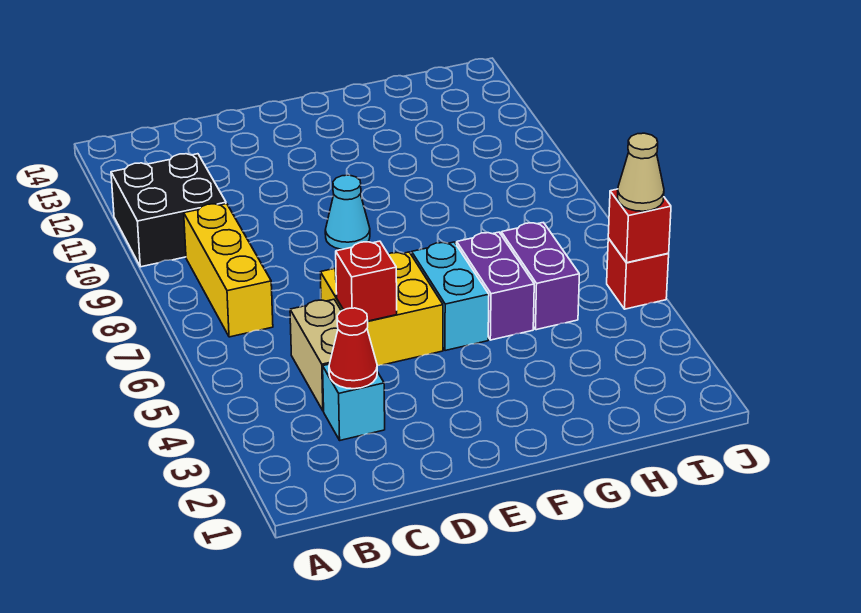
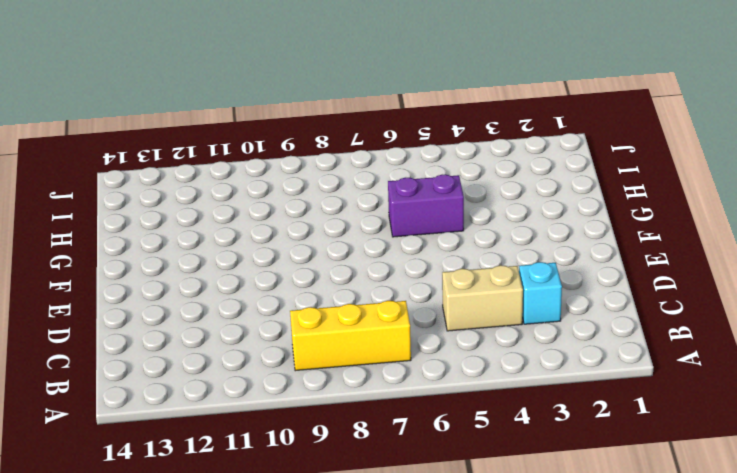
none -> black 2x2 brick [111,154,226,267]
none -> yellow 2x2 brick [320,252,443,366]
none -> cyan 1x1 cone [325,175,370,249]

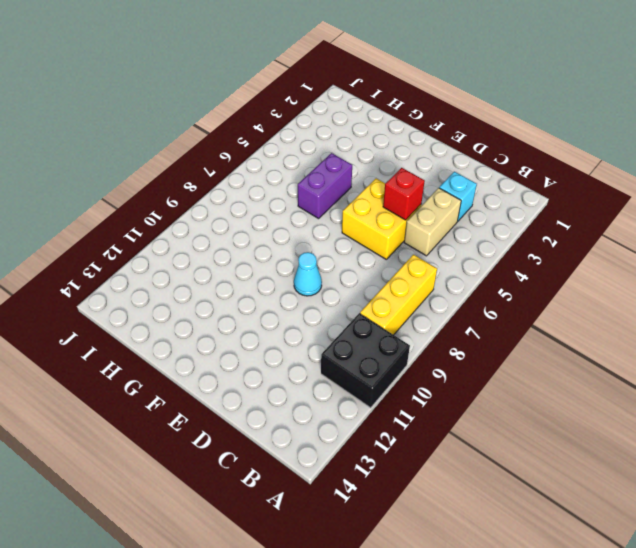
none -> cyan 1x2 brick [412,242,489,351]
none -> purple 1x2 brick [501,222,579,330]
none -> red 1x1 brick [607,238,669,309]

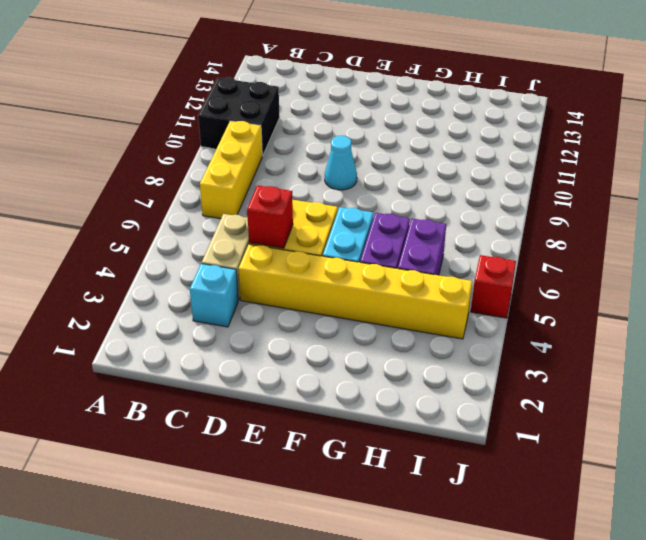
yellow 1x6 brick [239,244,472,339] -> none
none -> red 1x1 cone [329,308,377,389]
none -> red 1x1 brick [608,189,671,263]
none -> tan 1x1 cone [617,133,664,211]

